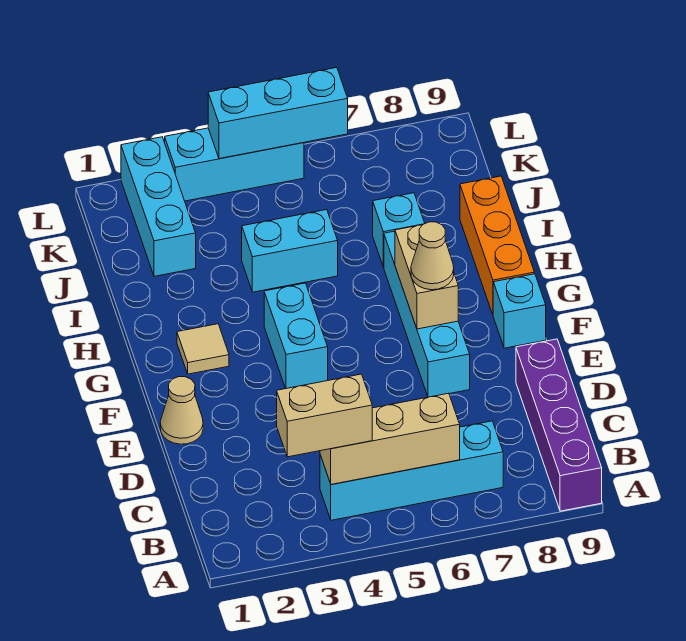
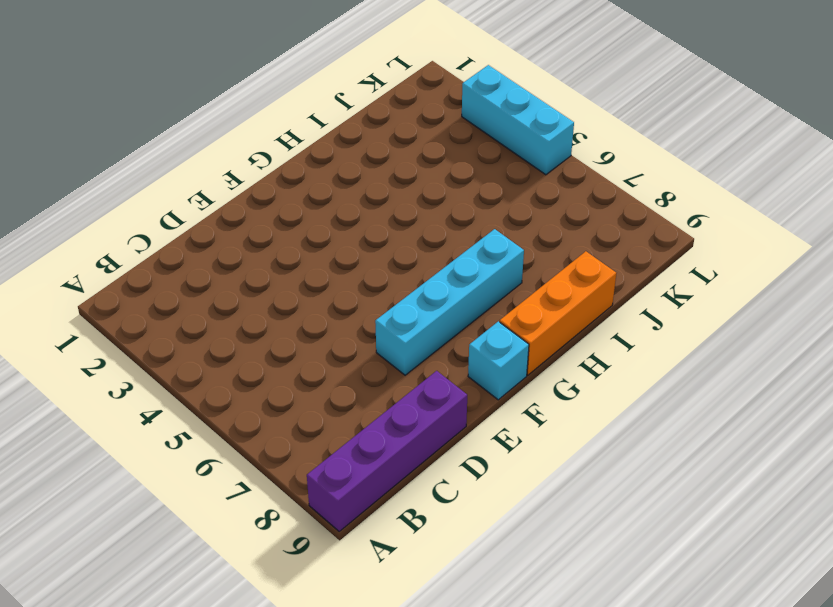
none -> cyan 1x4 brick [320,421,503,520]
none -> tan 1x1 cone [160,377,203,444]
none -> cyan 1x2 brick [264,283,328,389]

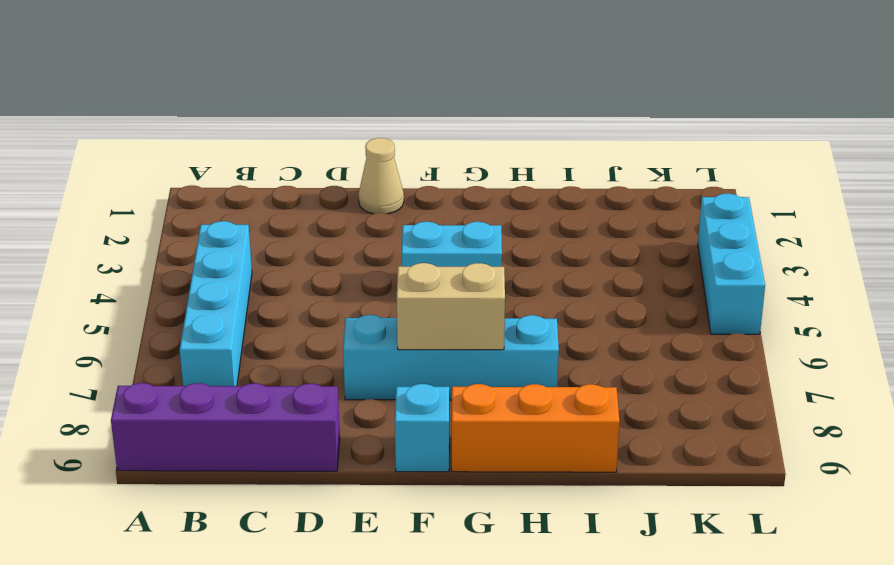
none -> tan 1x1 tile [177,324,229,374]
none -> cyan 1x2 brick [242,210,338,292]
none -> cyan 1x1 brick [373,193,425,267]

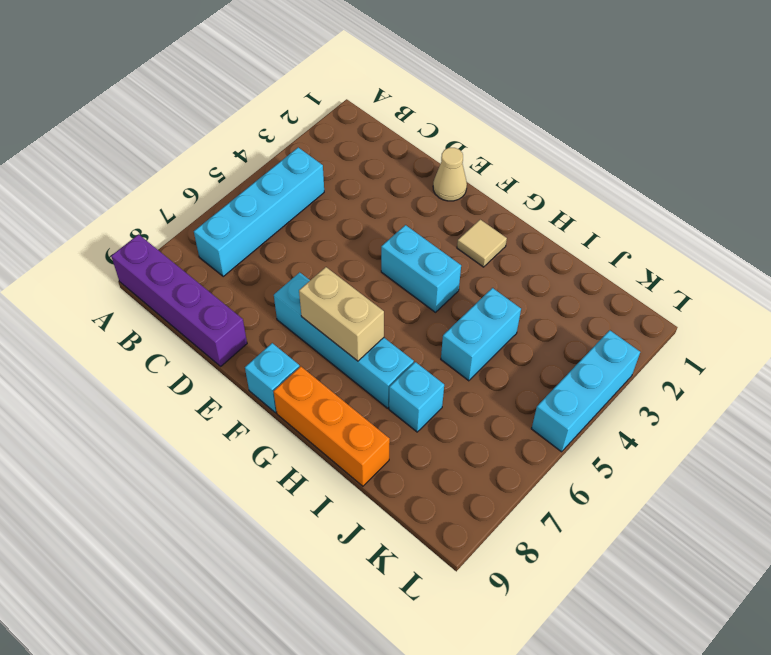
none -> cyan 1x3 brick [121,137,196,276]
none -> tan 1x3 brick [320,393,460,485]
none -> cyan 1x3 brick [208,68,348,159]

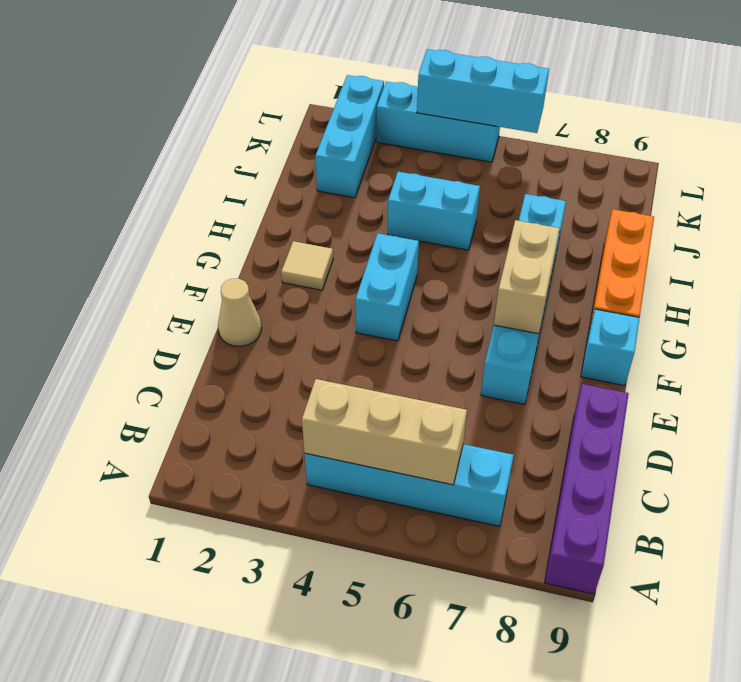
none -> tan 1x2 brick [277,374,372,457]
none -> tan 1x1 cone [411,222,454,290]

